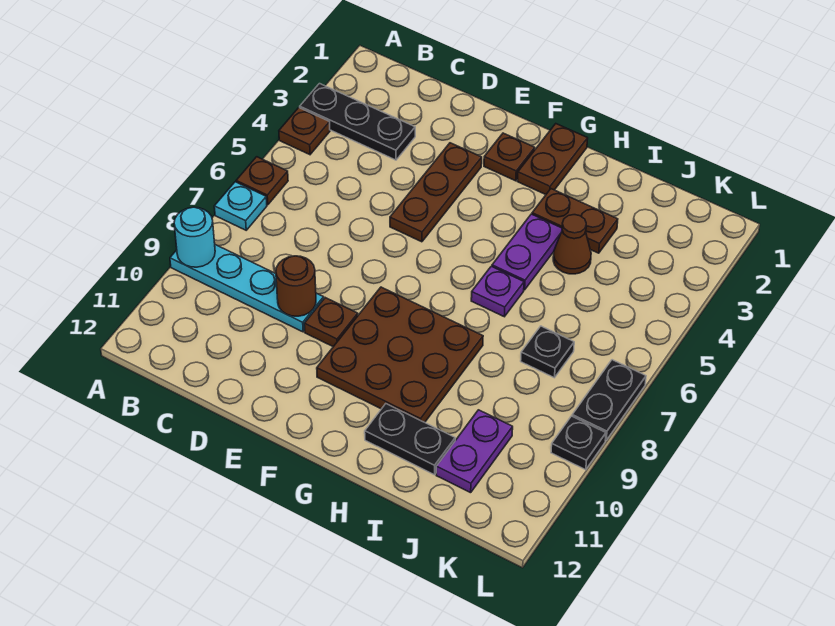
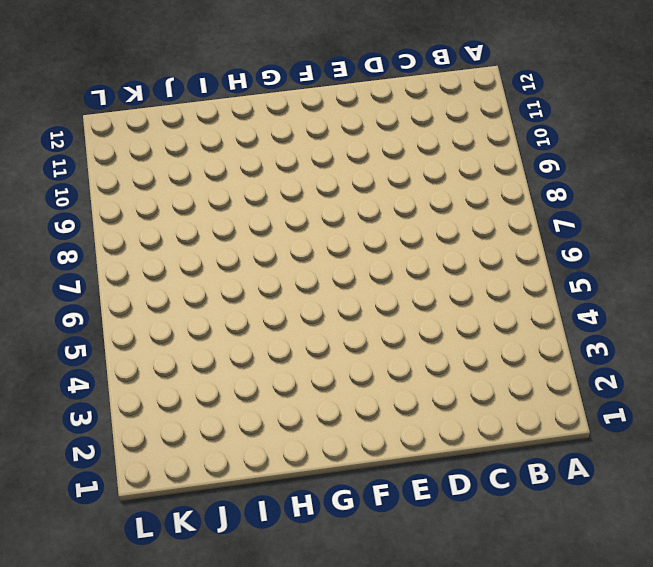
none -> black 1x3 plate [300,84,415,160]
none -> brown 1x1 plate [279,108,330,155]
none -> brown 1x1 plate [236,157,288,205]

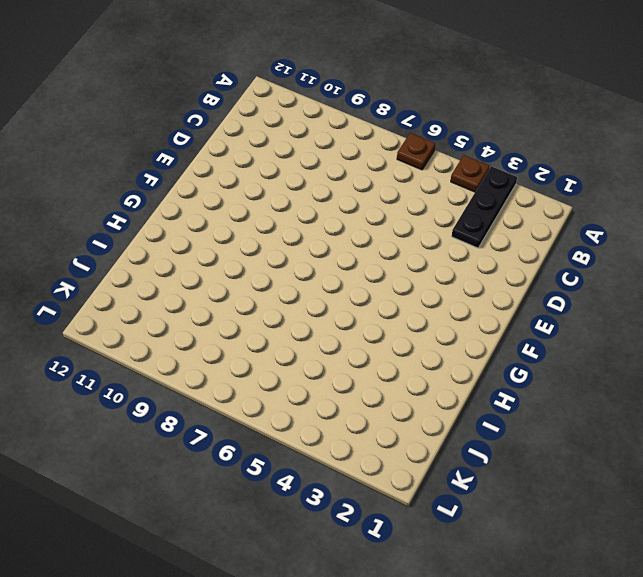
none -> cyan 1x1 plate [214,182,267,230]
none -> cyan 1x4 plate [170,245,324,332]
none -> brown 1x3 plate [390,143,482,242]

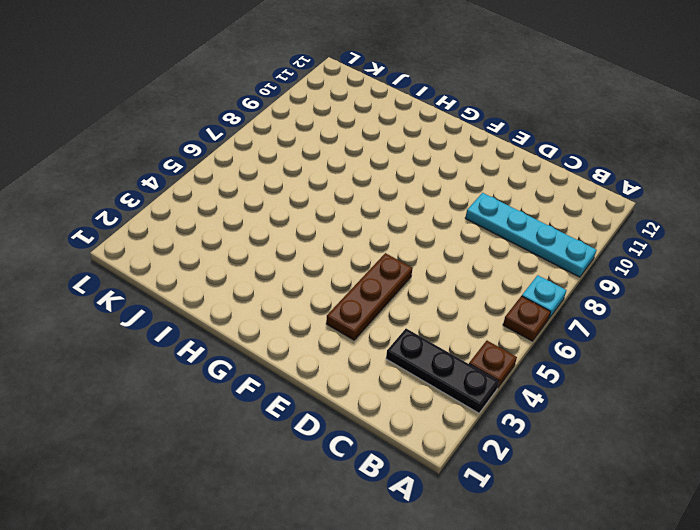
none -> brown 1x1 plate [304,298,358,347]
none -> brown 1x1 plate [484,133,535,181]
none -> brown 3x3 plate [317,287,483,422]

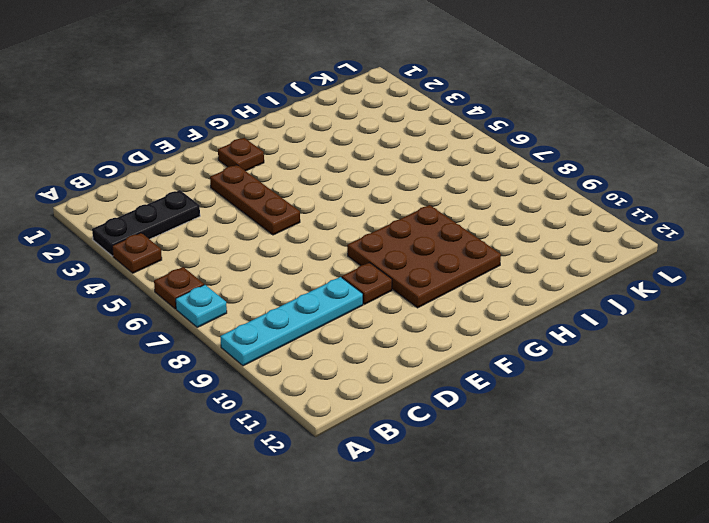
none -> brown 1x2 plate [517,124,588,195]
none -> brown 1x2 plate [532,189,618,253]
none -> purple 1x2 plate [492,214,562,290]

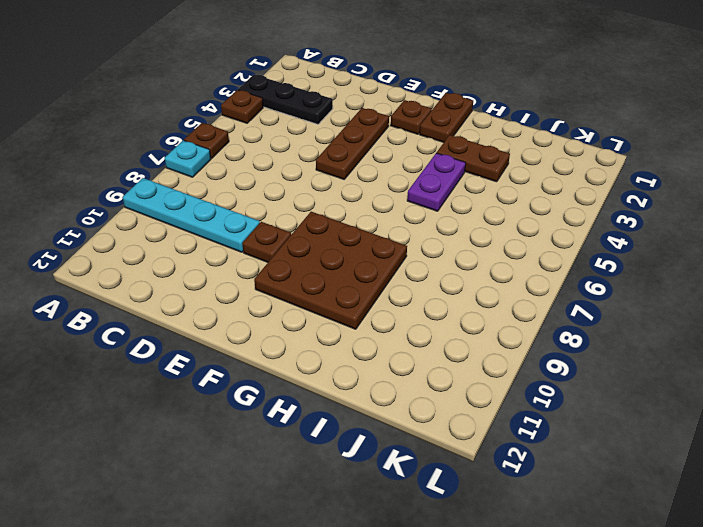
none -> purple 1x1 plate [471,266,524,317]
none -> black 1x2 plate [365,404,455,475]
none -> brown 1x1 cone [553,215,591,274]

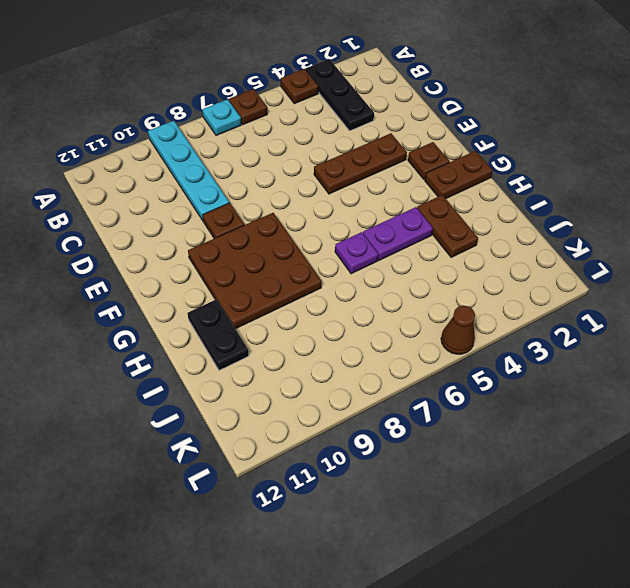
brown 1x1 cone [441,306,475,354] -> brown 1x1 cone moved to [553,215,591,274]
none -> black 1x1 plate [521,326,574,378]
none -> purple 1x2 plate [436,410,513,493]
none -> black 1x2 plate [572,360,646,440]

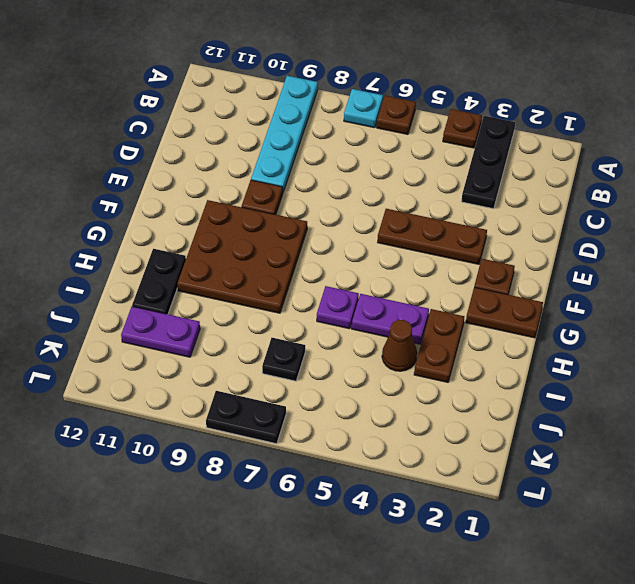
none -> black 1x1 plate [551,416,606,470]
none -> cyan 1x1 round brick [174,207,215,267]
none -> brown 1x1 round brick [276,256,316,316]

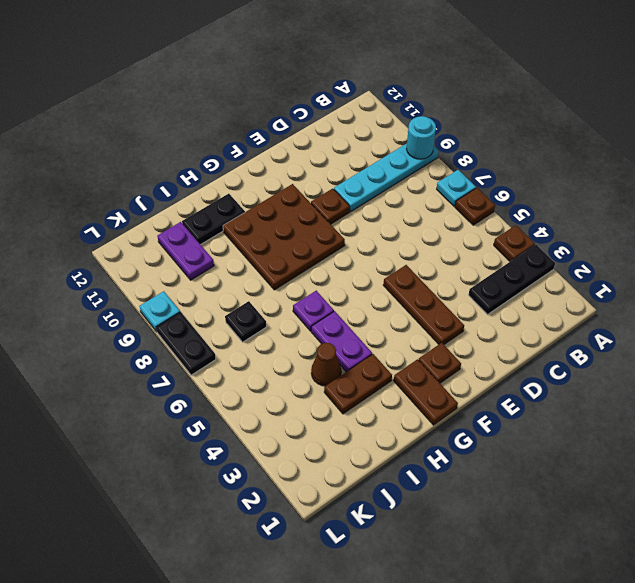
cyan 1x1 plate [140,291,180,332] -> black 1x1 plate [551,416,606,470]
none -> brown 1x1 round brick [276,256,316,316]

